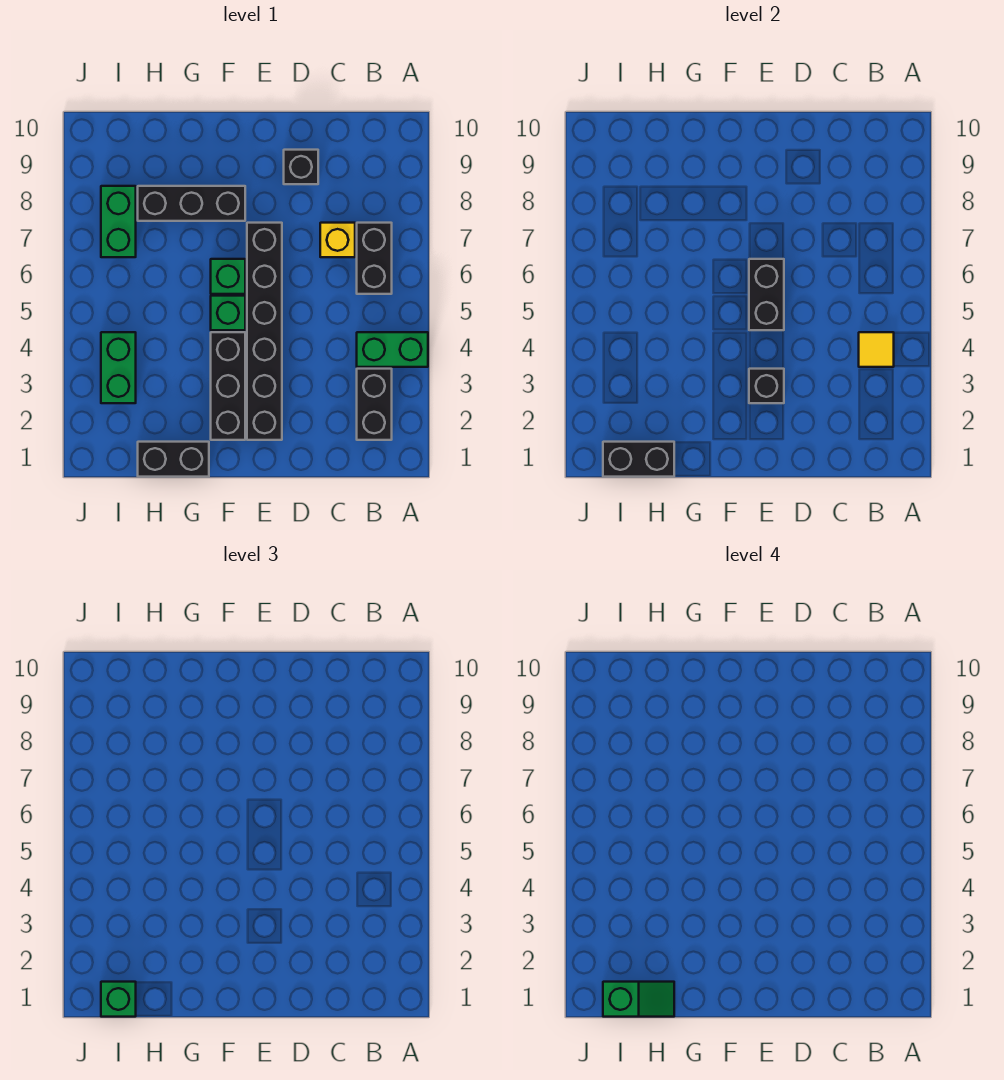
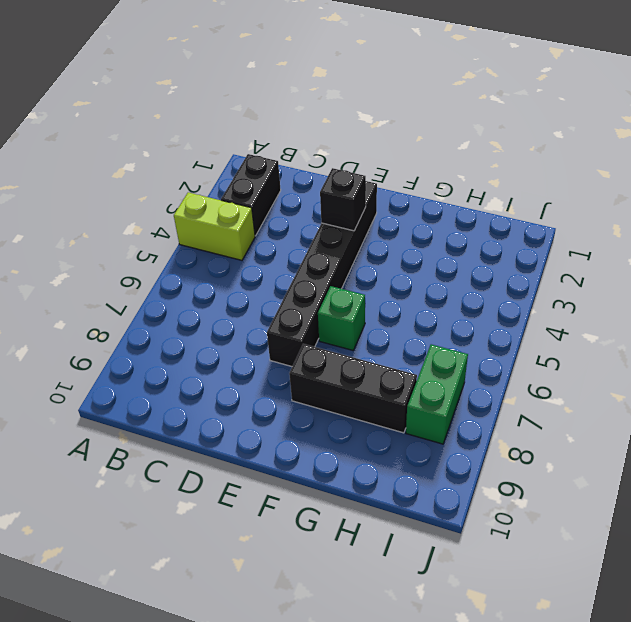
lime 1x2 brick [174,192,255,260] -> green 1x2 brick [357,332,428,367]
none -> black 1x2 brick [357,223,392,294]
none -> yellow 1x1 brick [320,223,355,257]
none -> black 1x1 brick [284,150,318,184]

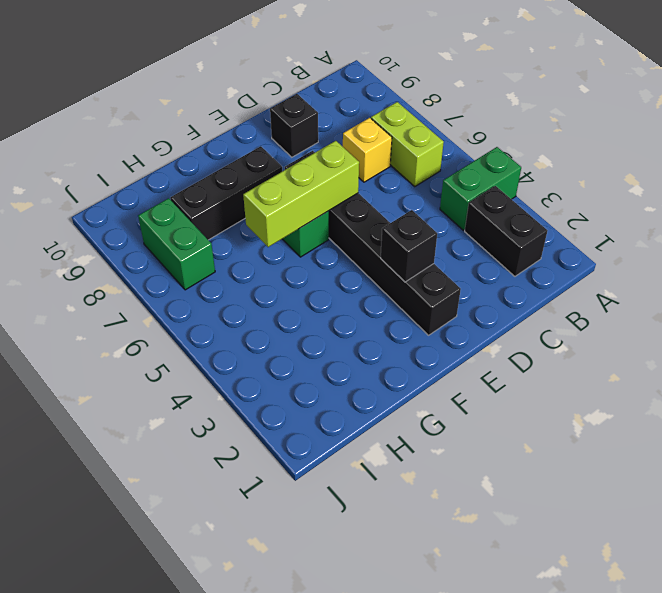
lime 1x2 brick [371,102,444,186] -> black 1x2 brick [357,223,392,294]
lime 1x3 brick [243,141,359,247] -> black 1x2 brick [749,259,784,330]
none -> black 1x3 brick [211,332,245,440]
none -> green 1x1 brick [211,296,245,330]
none -> black 1x2 brick [138,442,209,477]

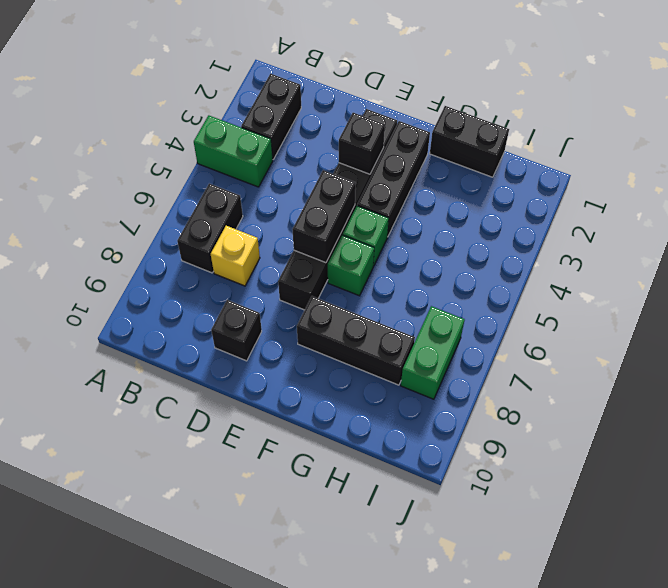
none -> green 1x2 brick [101,332,136,403]
none -> yellow 1x1 tile [859,332,894,367]
none -> black 1x2 brick [603,442,674,477]

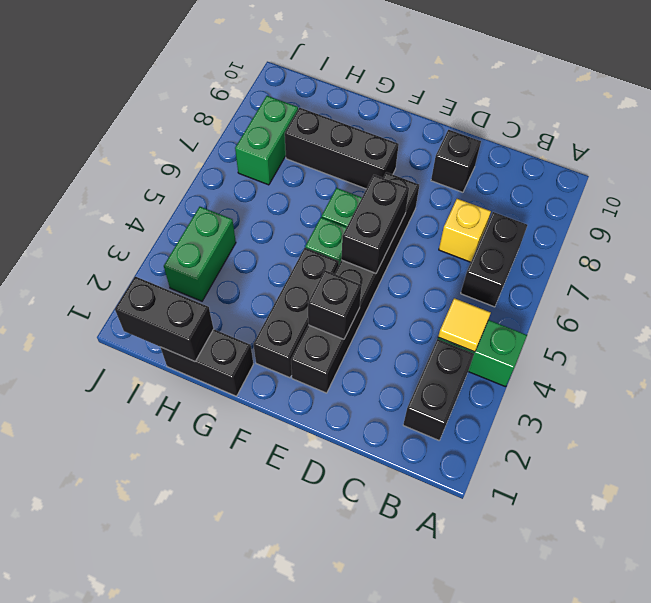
none -> green 1x1 brick [101,982,136,1017]
none -> green 1x2 slope [603,982,674,1017]

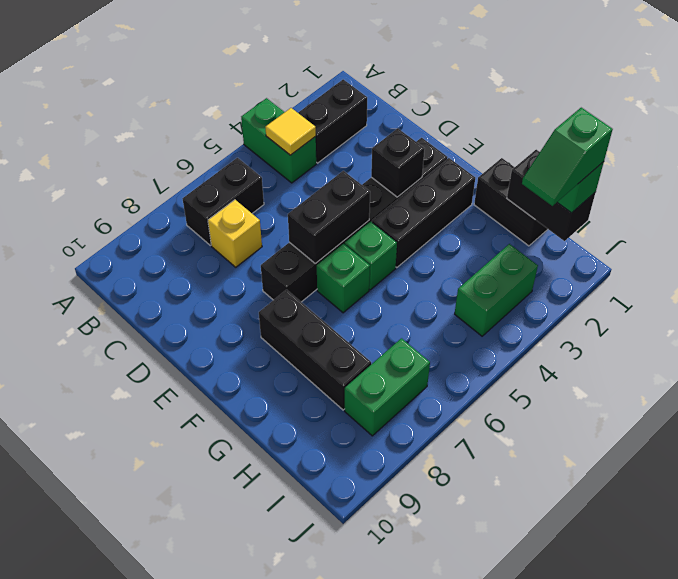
green 1x2 slope [522,108,613,206] -> green 1x2 slope turned to [603,982,674,1017]
none -> black 1x1 brick [284,150,318,184]

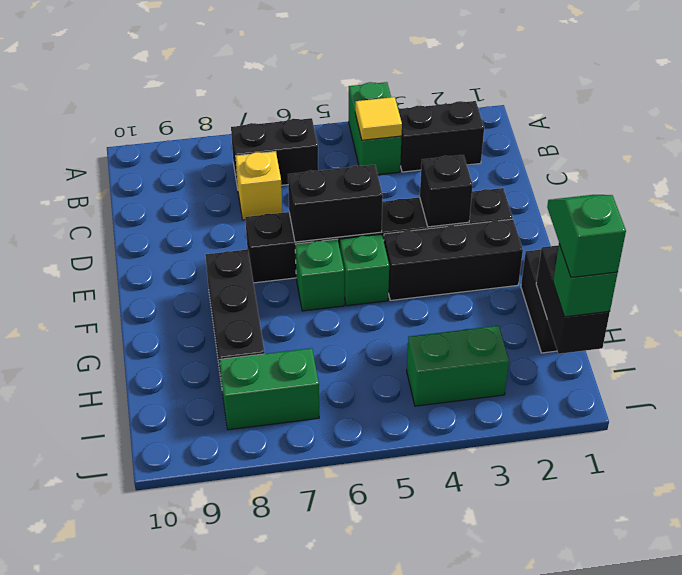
none -> black 1x1 brick [284,150,318,184]

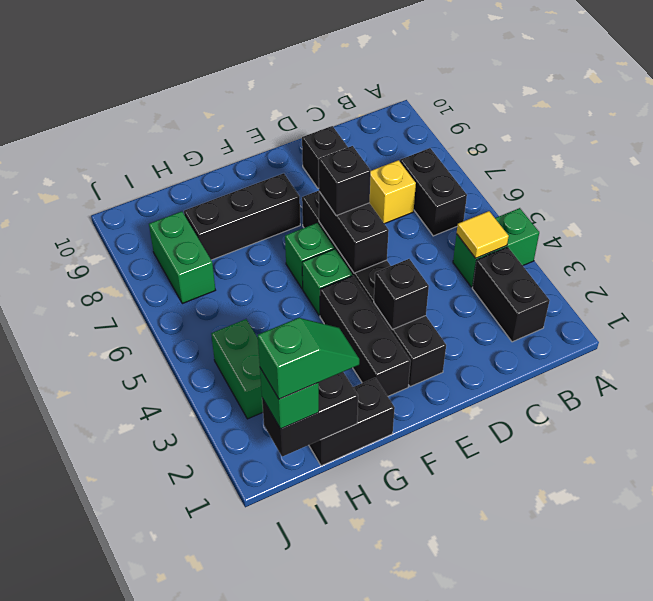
black 1x1 brick [319,146,371,216] -> none

